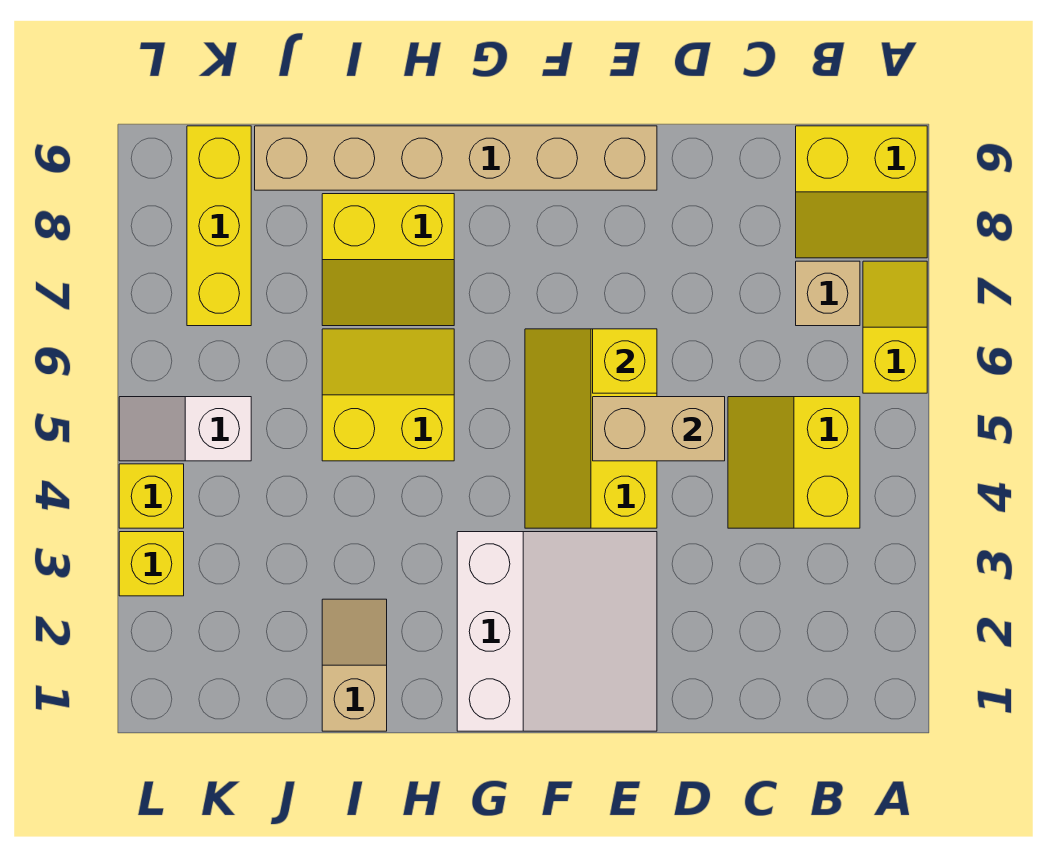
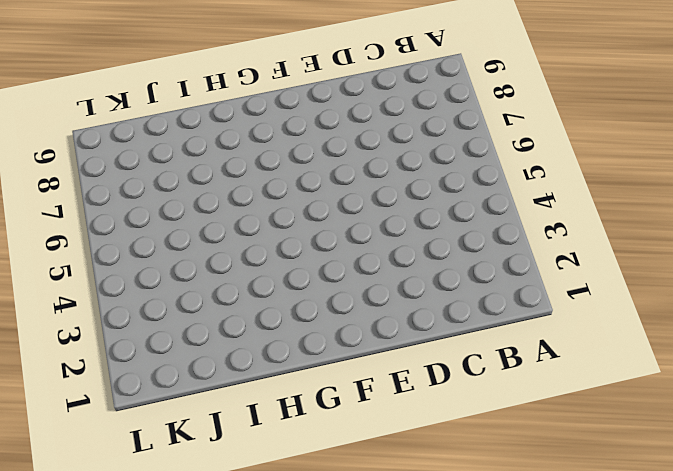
none -> yellow 1x2 slope [863,261,927,393]
none -> yellow 2x2 slope [796,126,927,258]
none -> yellow 2x2 slope [728,397,860,528]

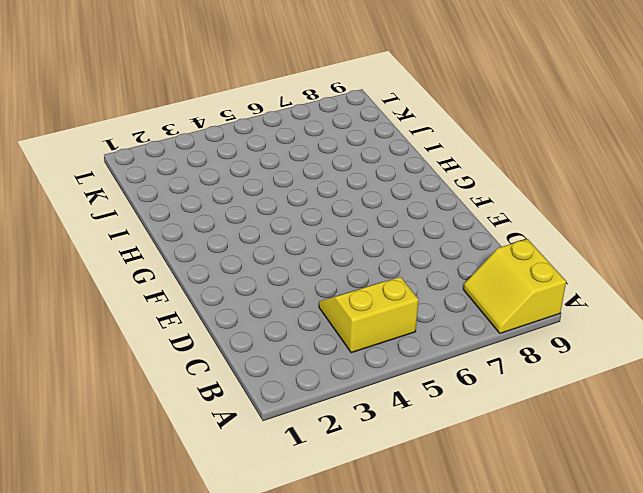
none -> yellow 1x2 slope [863,261,927,393]
none -> tan 1x1 brick [796,261,860,326]
none -> white 3x3 slope [457,532,657,731]

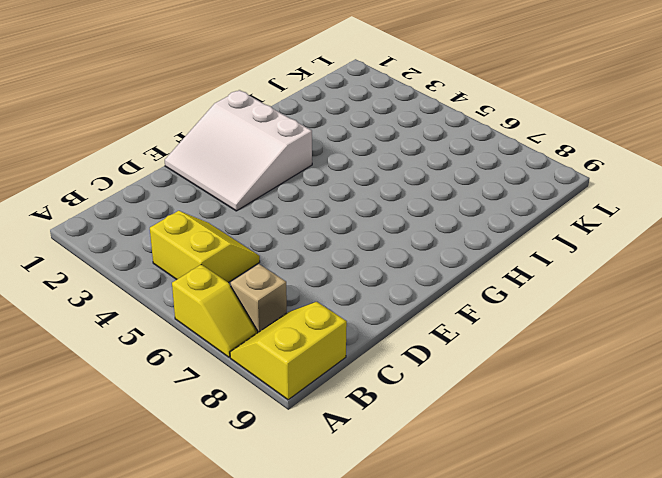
none -> yellow 2x3 slope [525,329,657,528]
none -> tan 1x6 brick [255,126,657,190]
none -> yellow 2x2 slope [322,329,454,461]

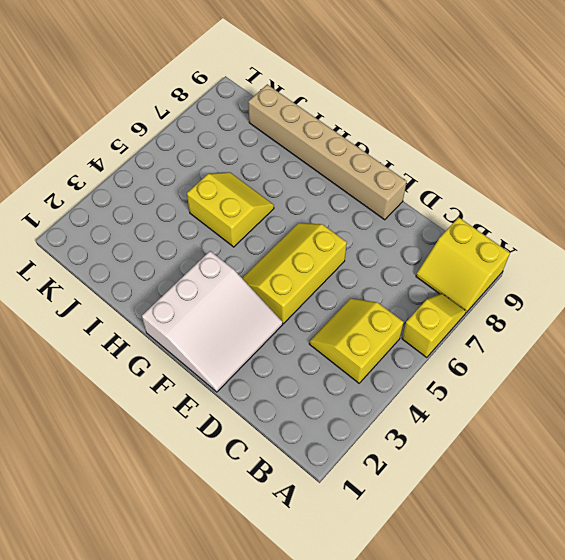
none -> tan 1x1 brick [796,261,860,326]
none -> yellow 2x2 slope [322,194,454,326]
none -> tan 1x2 slope [322,599,387,731]

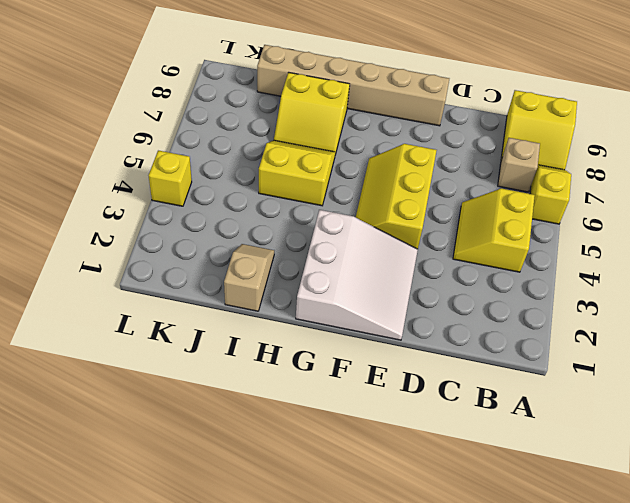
none -> white 1x2 slope [119,397,251,461]
none -> yellow 1x3 brick [187,126,251,326]
none -> yellow 1x1 brick [119,532,184,596]

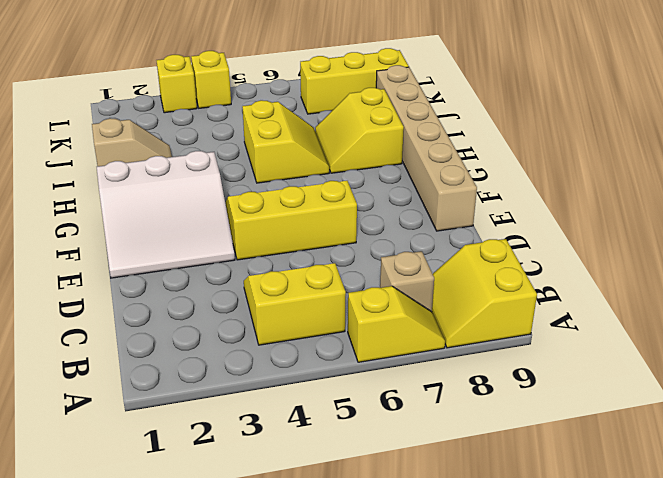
none -> white 1x2 slope [119,397,251,461]
none -> tan 1x2 brick [593,397,725,461]
none -> yellow 1x1 brick [593,329,657,393]

